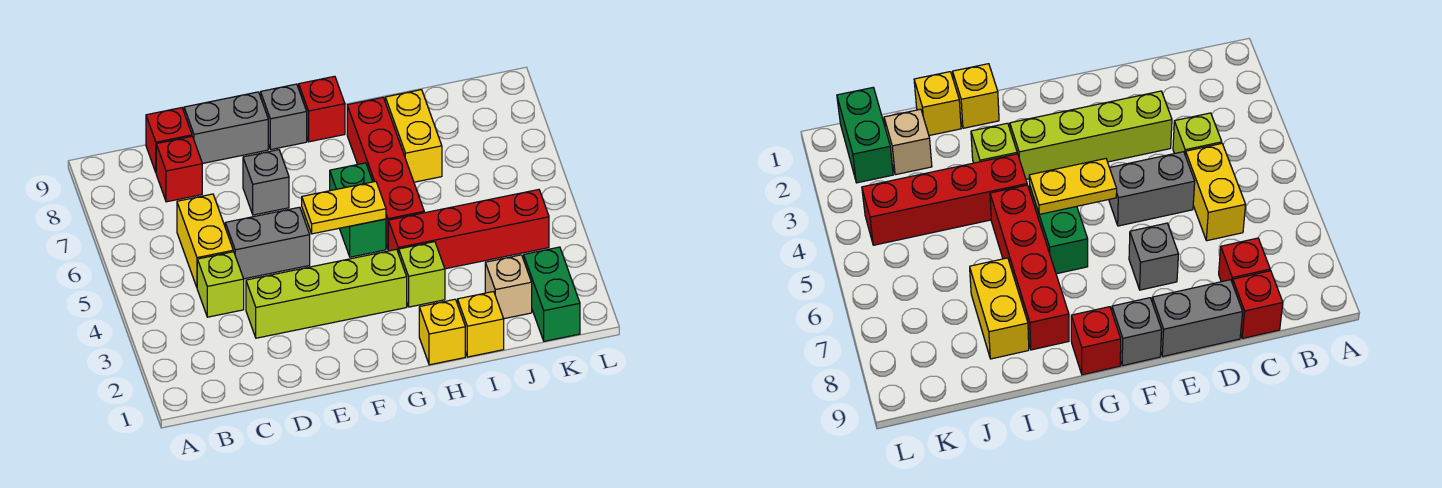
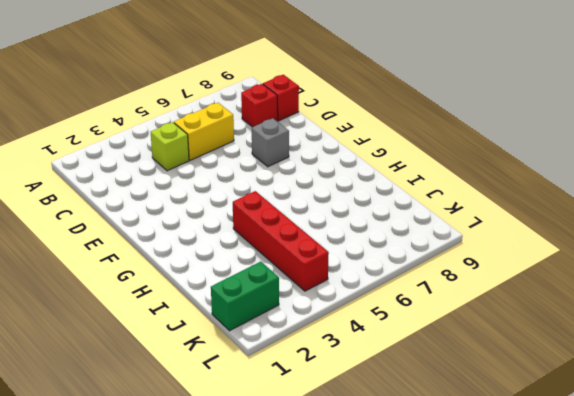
none -> lime 1x4 brick [246,249,407,338]
none -> grey 1x2 brick [225,207,310,279]
none -> grey 1x2 brick [184,92,268,164]

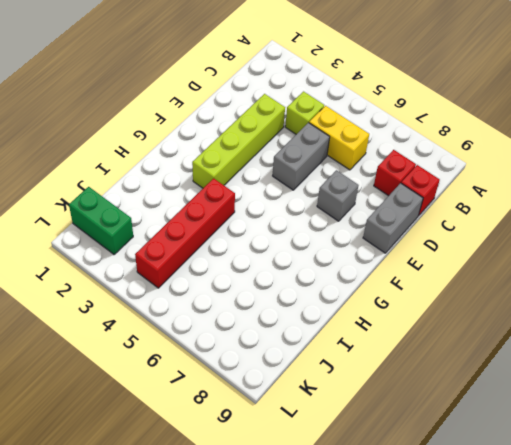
none -> grey 1x1 brick [261,84,307,150]
none -> green 1x2 brick [330,163,386,257]
none -> red 1x1 brick [299,76,345,142]

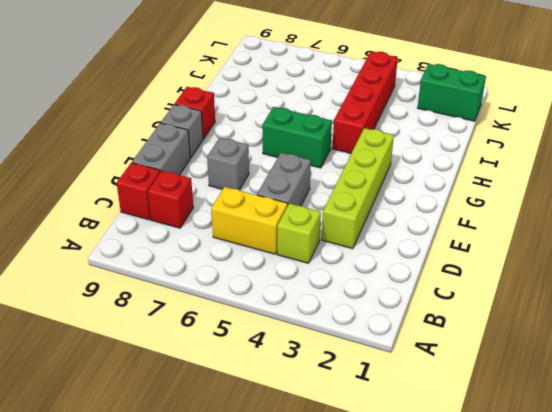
none -> yellow 1x1 brick [419,299,465,365]
none -> lime 1x1 brick [399,242,445,307]
none -> red 1x4 brick [347,98,424,248]

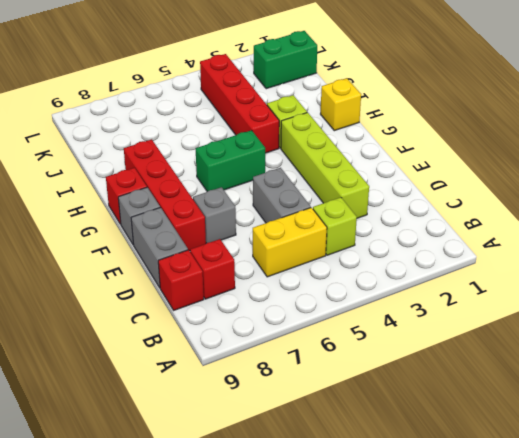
red 1x4 brick [124,139,206,251] -> red 1x4 brick turned to [347,98,424,248]
none -> yellow 1x1 brick [458,292,504,357]
none -> yellow 1x2 brick [385,90,442,182]
none -> tan 1x1 brick [485,255,532,319]

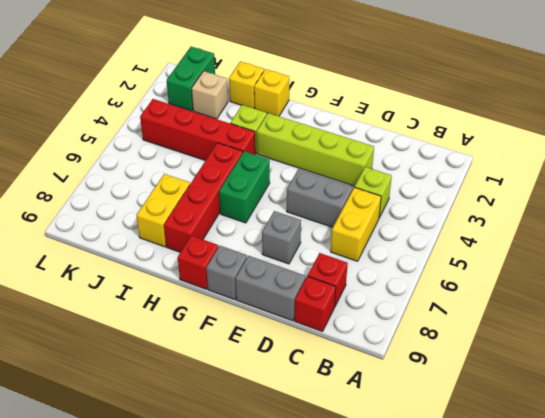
none -> yellow 1x2 plate [302,181,386,234]

